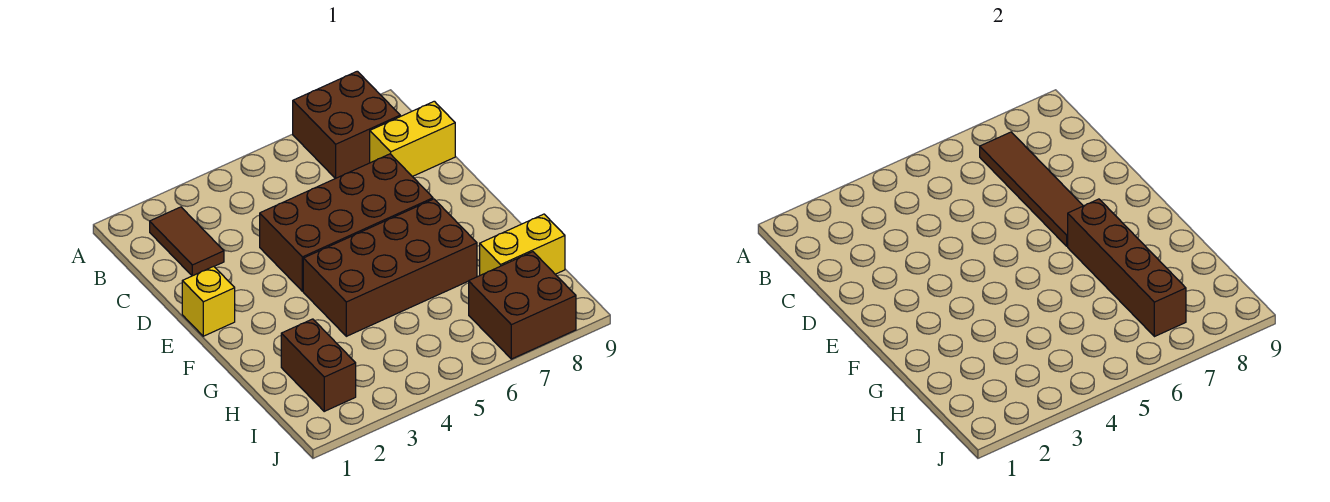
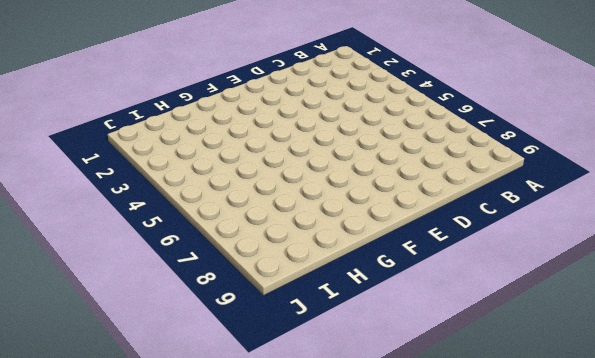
none -> brown 2x2 brick [293,71,400,178]
none -> brown 1x2 tile [150,207,224,276]

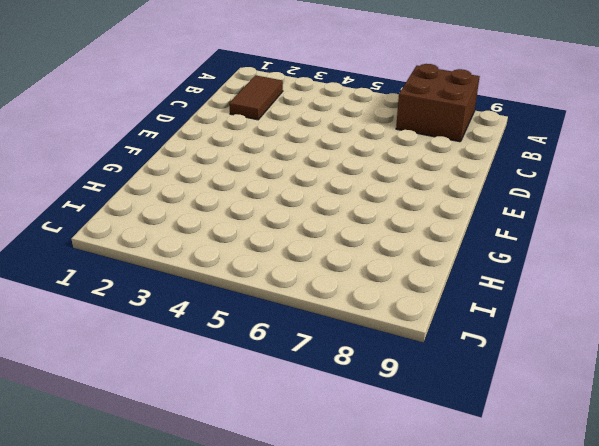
none -> yellow 1x2 brick [370,101,455,177]
none -> brown 2x4 brick [260,154,433,291]

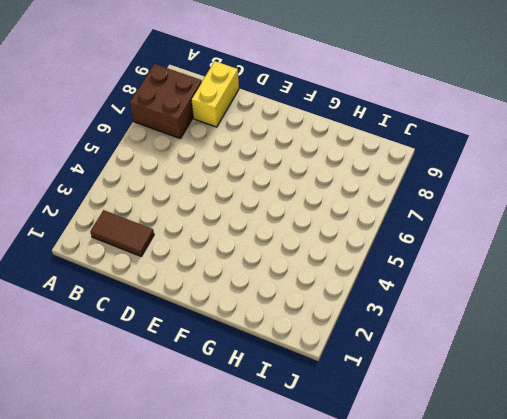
none -> brown 2x4 brick [260,154,433,291]
none -> yellow 1x1 brick [182,266,235,336]

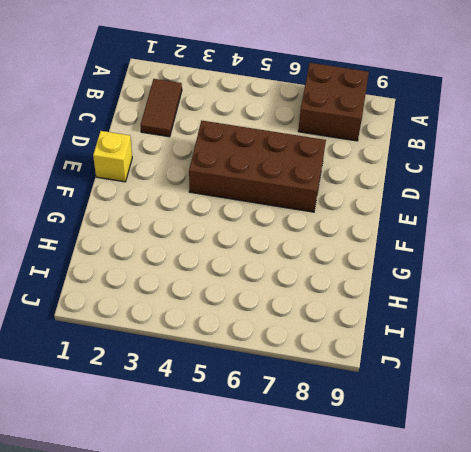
none -> yellow 1x2 brick [370,101,455,177]
none -> brown 2x4 brick [303,199,477,336]

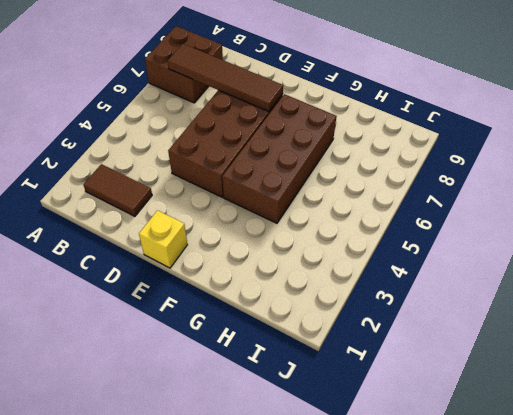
none -> yellow 1x2 brick [370,101,455,177]
none -> brown 1x2 brick [281,319,356,411]

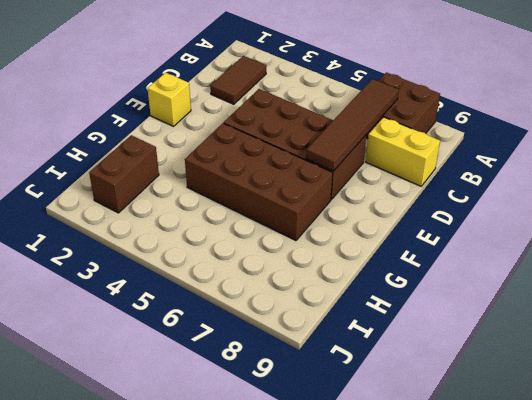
none -> yellow 1x2 brick [480,214,565,275]
none -> brown 2x2 brick [469,252,576,359]

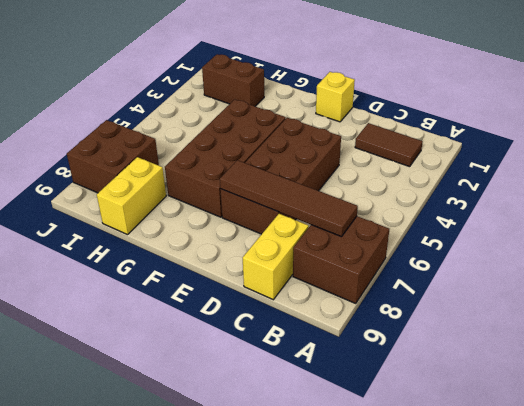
none -> brown 1x4 brick [1068,199,1186,337]

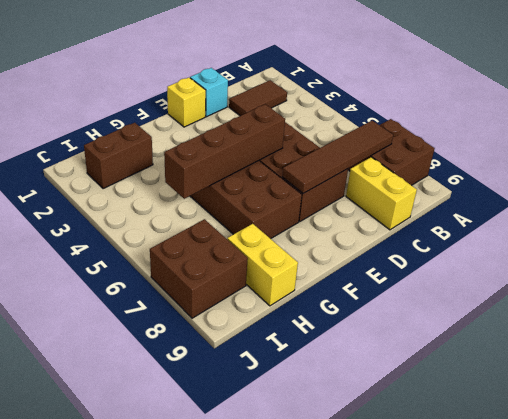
cyan 1x1 brick [190,68,228,117] -> none
brown 1x4 brick [164,104,285,199] -> brown 1x4 brick moved to [1068,199,1186,337]

